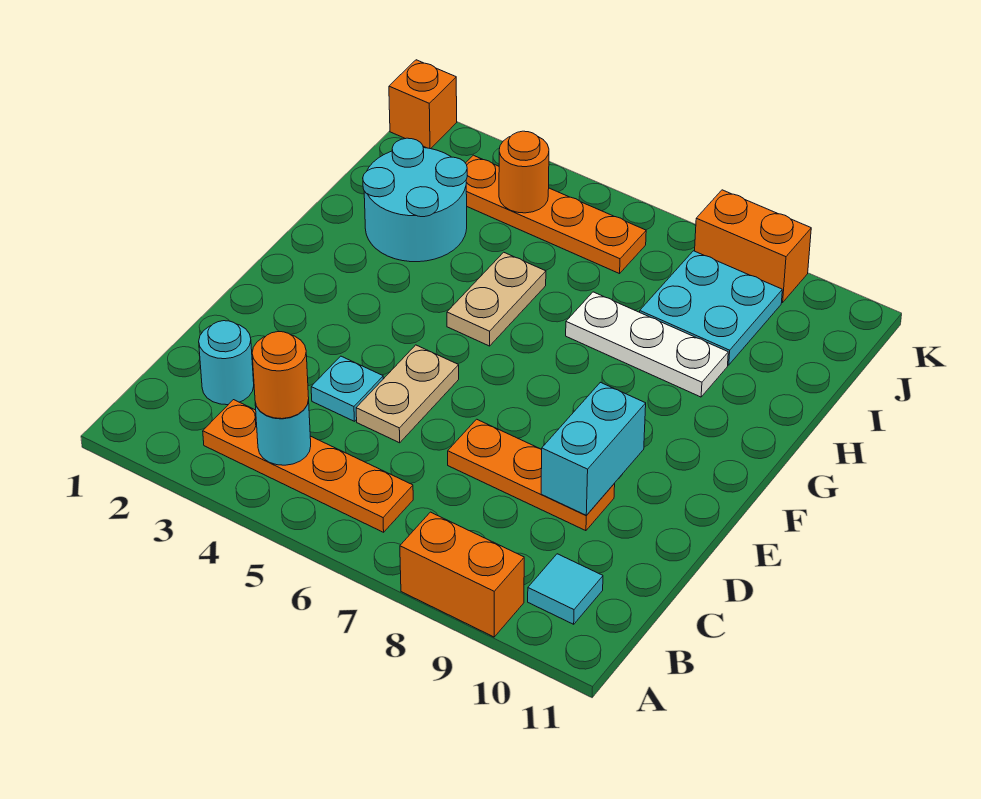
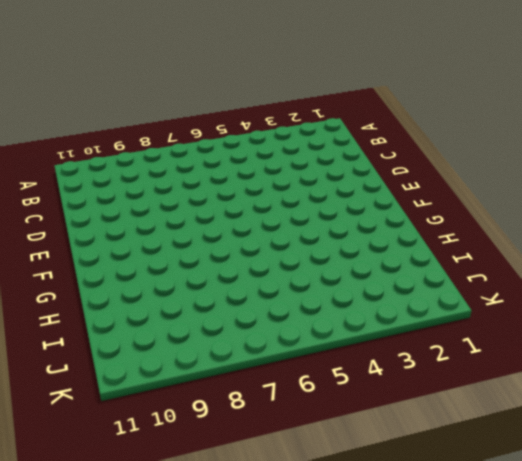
none -> orange 1x2 brick [400,512,524,637]
none -> orange 1x4 plate [203,400,413,532]
none -> cyan 1x1 tile [528,554,603,624]

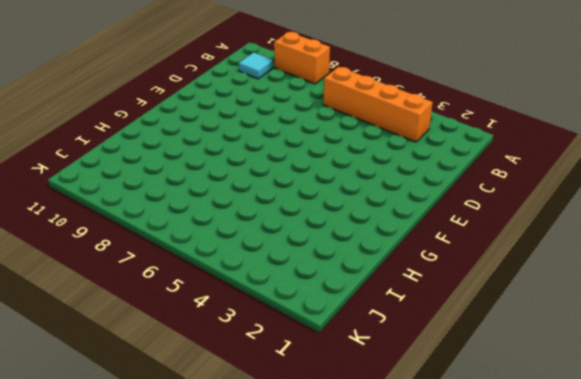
orange 1x4 brick [323,67,433,142] -> orange 1x4 plate [203,400,413,532]
none -> cyan 1x1 round brick [199,321,254,405]
none -> cyan 1x1 plate [311,356,383,421]
none -> tan 1x2 plate [356,345,459,443]

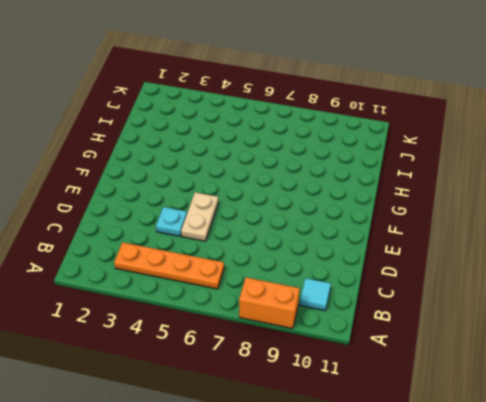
none -> cyan 1x1 round brick [199,321,254,405]
none -> orange 1x3 plate [448,419,615,531]
none -> tan 1x2 plate [447,252,546,346]

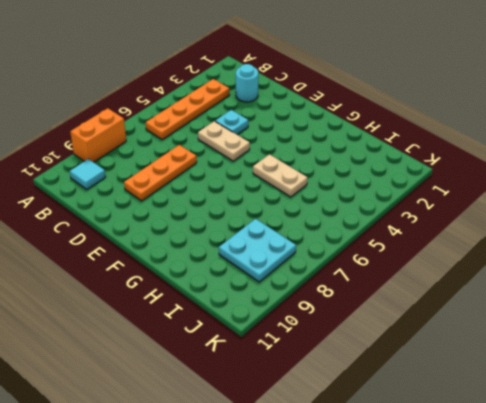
none -> cyan 2x2 round brick [363,138,467,262]
none -> white 1x3 plate [566,292,728,397]
none -> orange 1x4 plate [466,155,646,274]

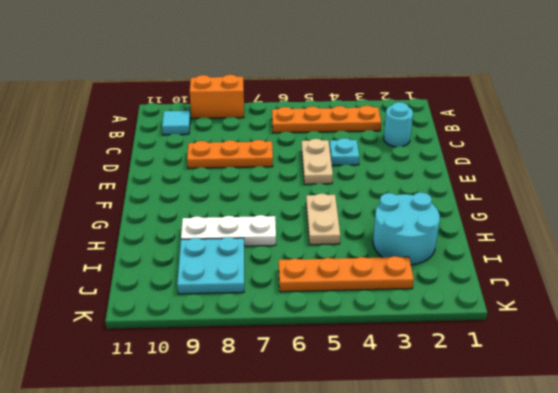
none -> orange 1x1 brick [389,60,457,149]
none -> orange 1x2 brick [695,190,811,303]
none -> cyan 1x1 round brick [255,400,311,465]

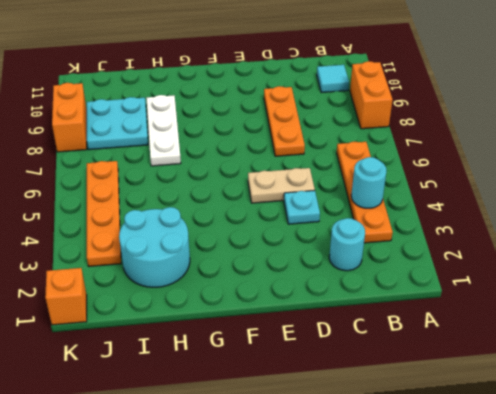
none -> tan 1x2 plate [447,252,546,346]
none -> cyan 1x2 brick [541,382,646,515]
none -> orange 1x1 round brick [499,131,549,213]

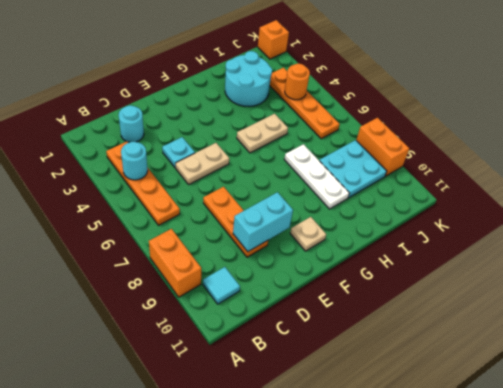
tan 1x1 plate [290,217,326,251] -> none
none -> orange 1x1 round brick [252,332,309,419]

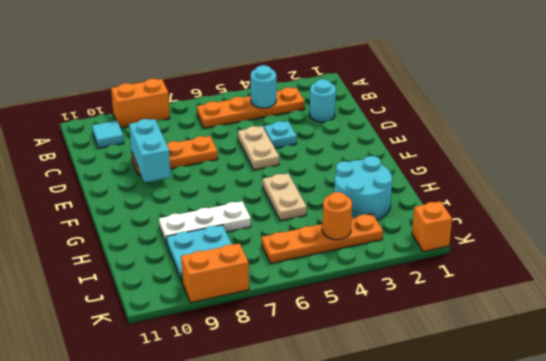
none -> orange 1x1 round brick [252,332,309,419]

